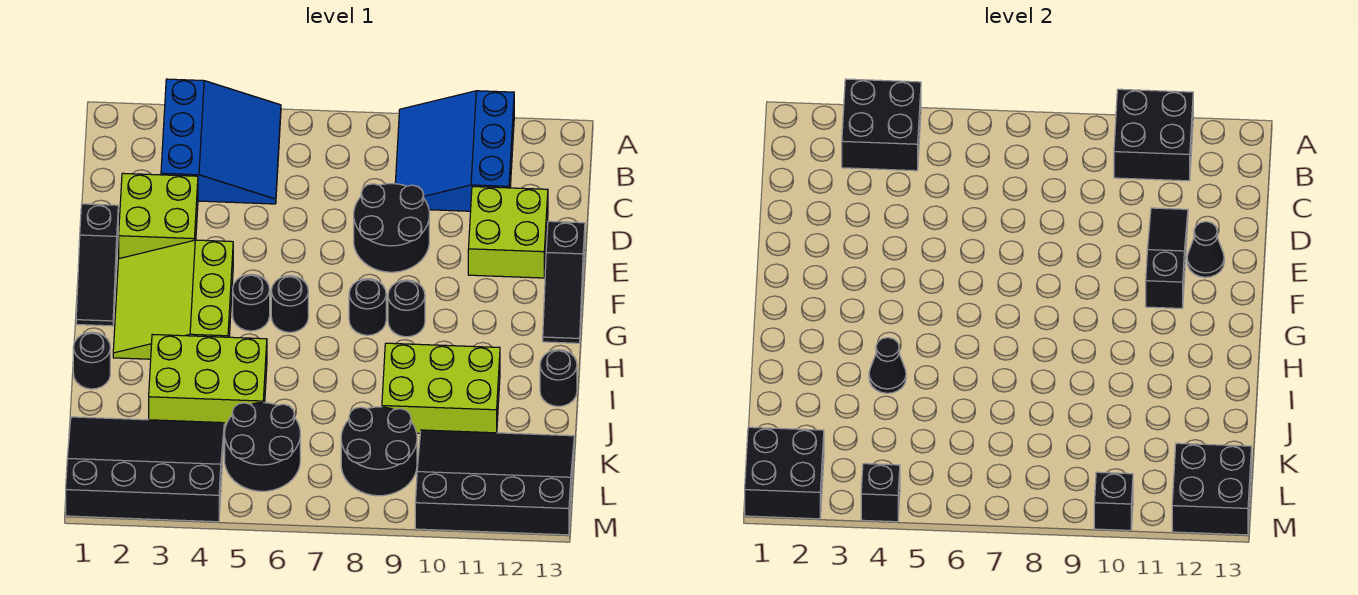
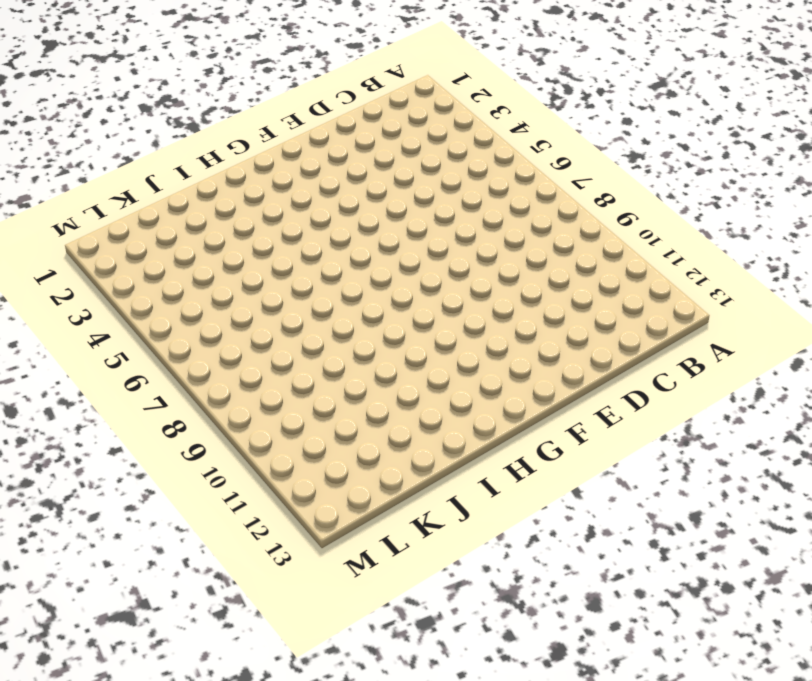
none -> blue 3x3 slope [161,79,281,204]
none -> blue 3x3 slope [395,91,514,211]
none -> lime 2x2 brick [119,173,198,259]

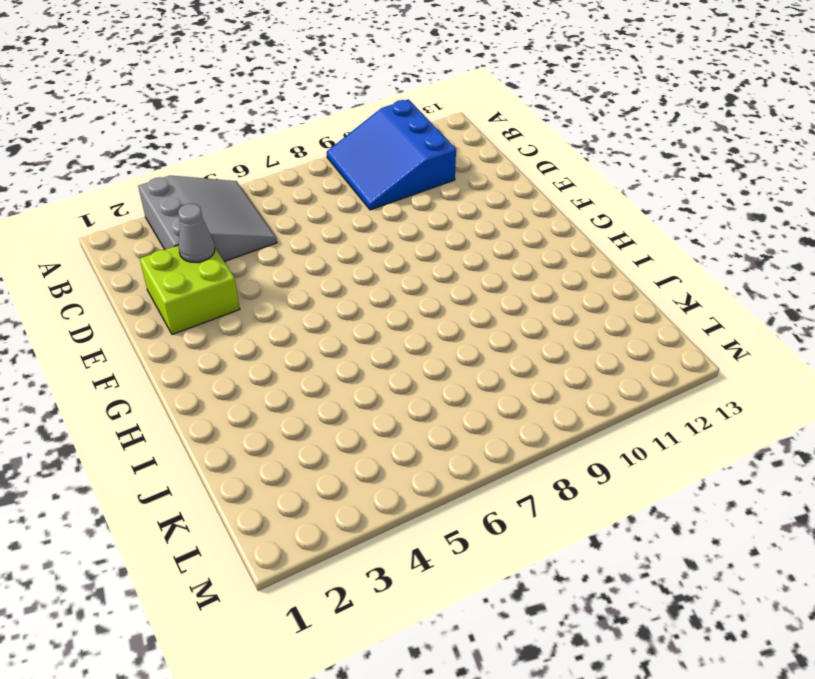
grey 3x3 slope [138,176,277,262] -> blue 3x3 slope [161,79,281,204]
grey 1x1 cone [178,204,215,262] -> none
none -> black 2x2 round brick [354,184,429,272]
none -> lime 2x2 brick [468,187,548,278]
none -> black 1x3 slope [76,204,118,326]

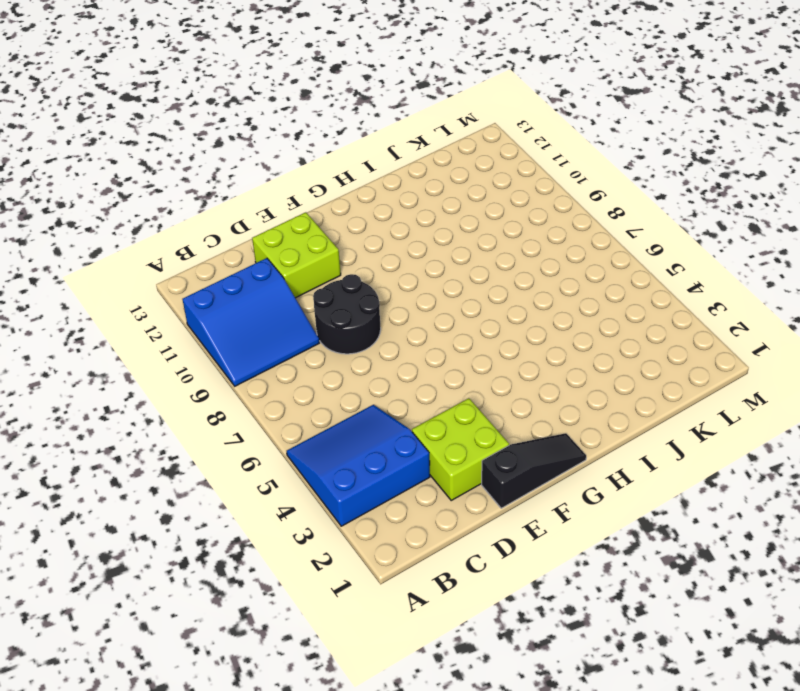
none -> black 1x3 slope [543,221,585,343]
none -> lime 3x3 slope [113,240,233,359]
none -> black 1x1 round brick [233,274,270,331]

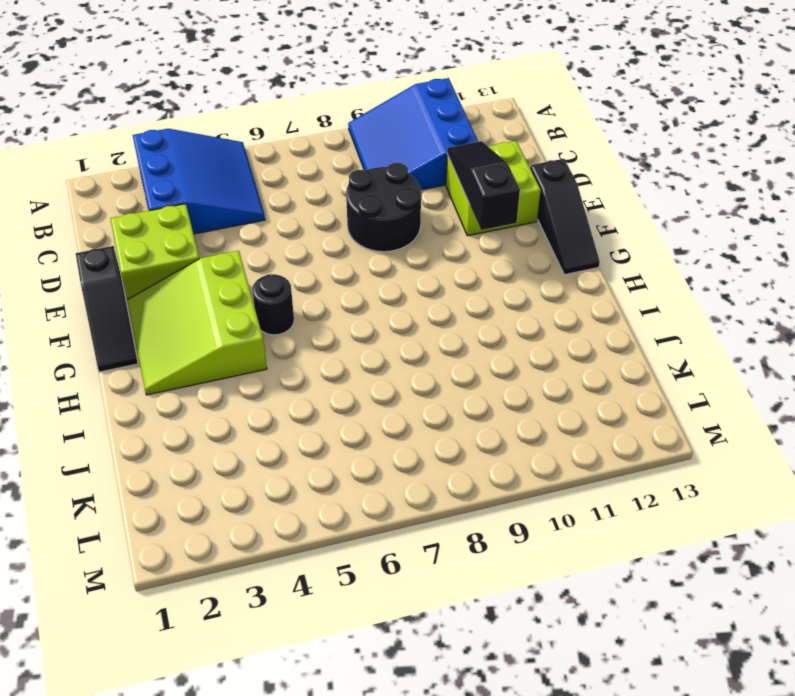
none -> black 1x1 round brick [271,276,308,332]
none -> black 1x1 round brick [349,279,386,335]
none -> black 1x1 round brick [388,280,425,337]

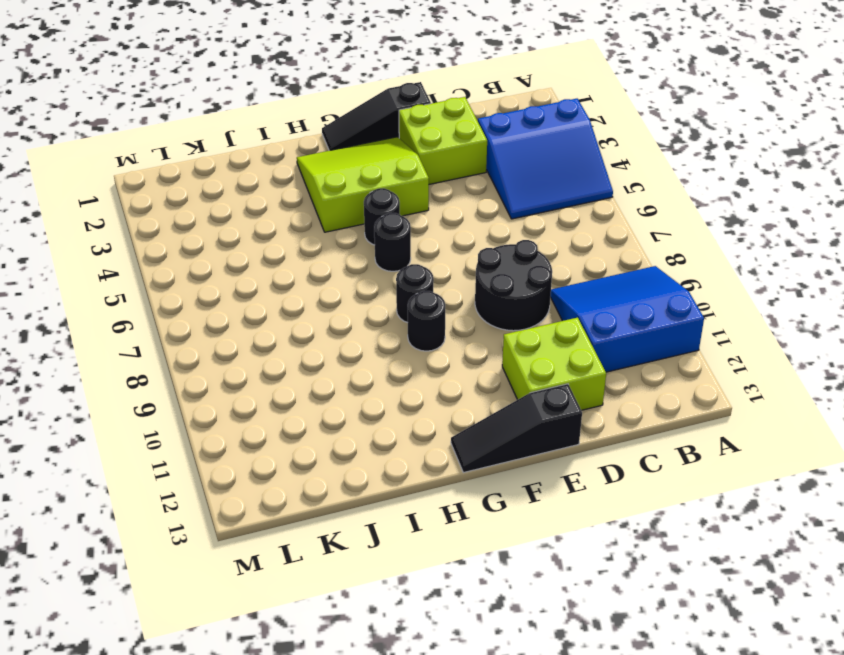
none -> black 1x1 round brick [73,332,110,389]
none -> lime 2x3 brick [149,334,267,426]
none -> lime 2x3 brick [382,343,500,433]

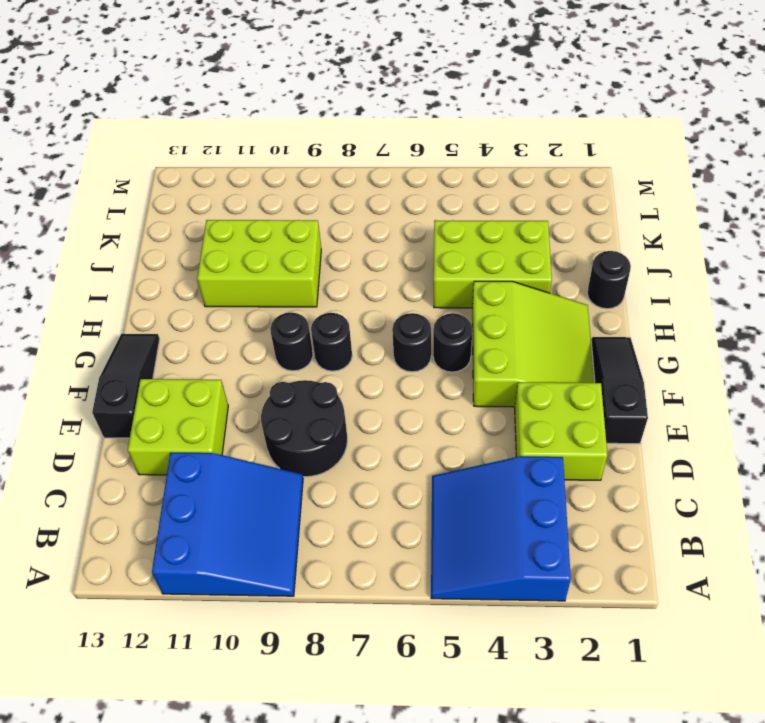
none -> black 1x1 round brick [540,350,577,406]
none -> black 3x4 slope [66,417,224,522]
none -> black 2x2 round brick [225,403,300,491]

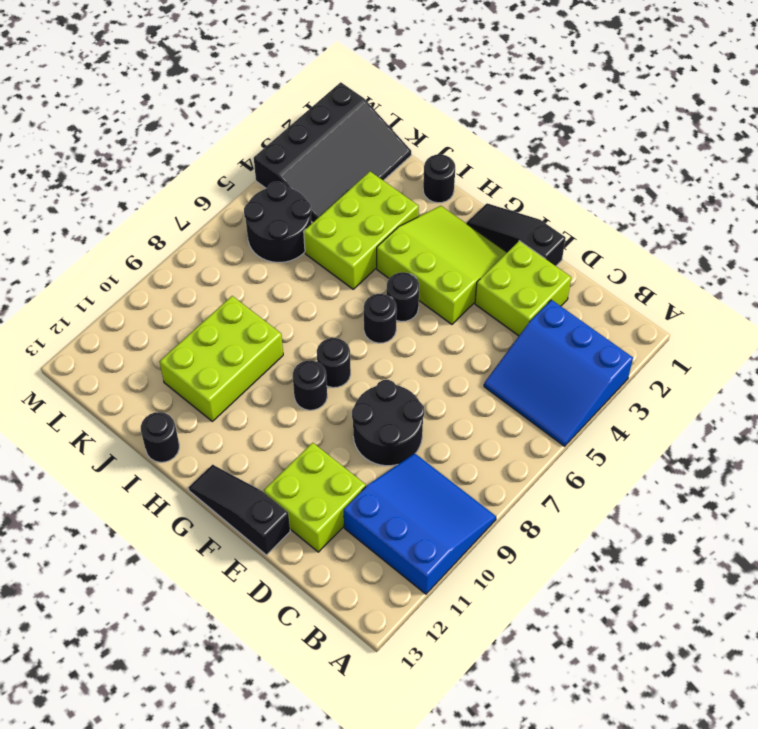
none -> black 2x2 round brick [341,407,417,496]
none -> black 3x4 slope [415,430,574,535]
none -> black 2x2 brick [842,79,921,171]

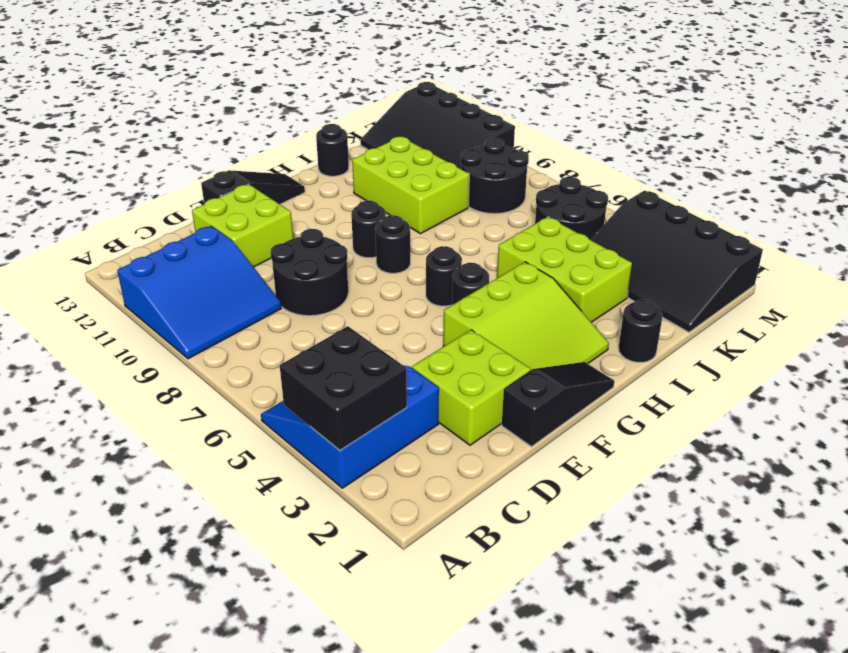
none -> black 2x2 brick [1114,89,1193,181]
none -> black 1x3 slope [1146,208,1188,308]
none -> black 1x1 cone [1187,222,1224,277]

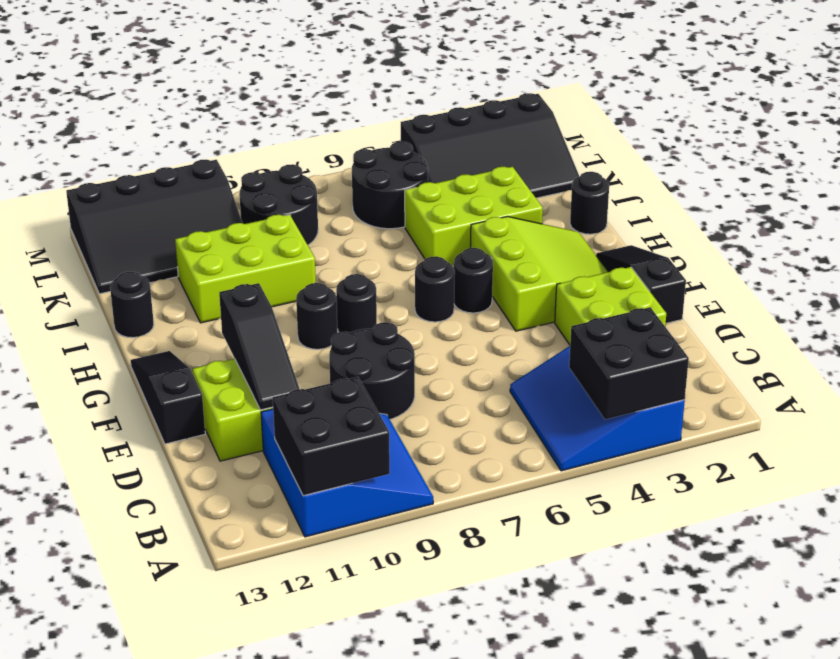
none -> black 1x1 cone [1187,222,1224,277]
none -> black 1x1 cone [869,338,906,393]
none -> black 2x2 brick [745,427,824,519]

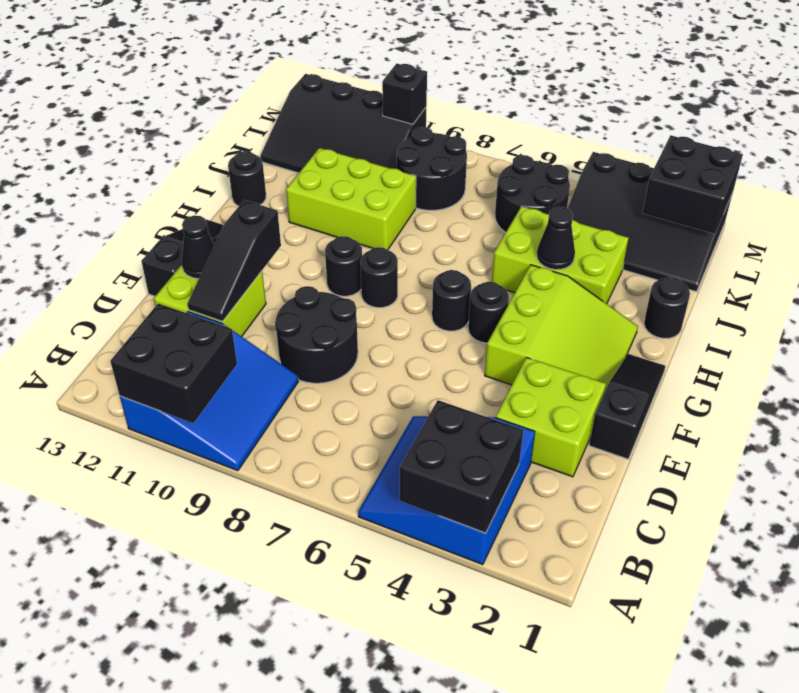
none -> black 2x2 brick [1172,443,1252,535]
none -> black 1x1 brick [861,464,900,522]

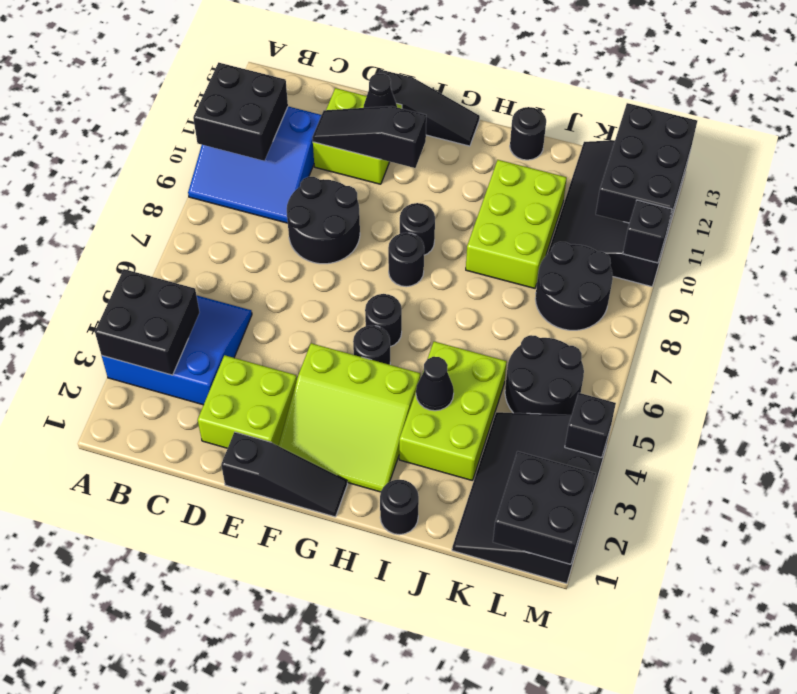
black 2x3 brick [596,103,697,226] -> black 2x2 brick [1172,443,1252,535]

